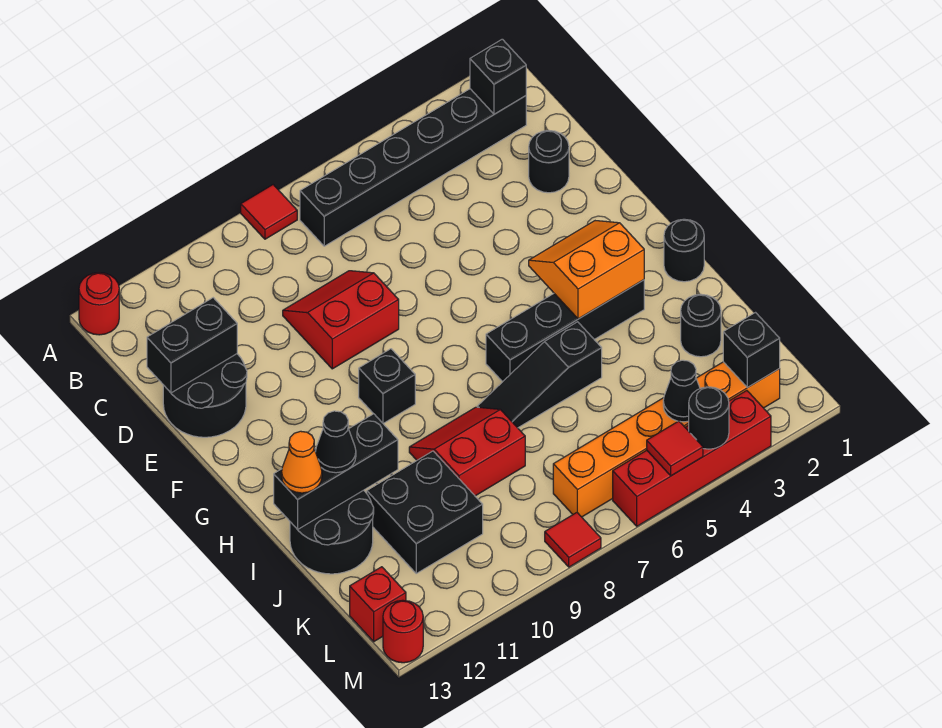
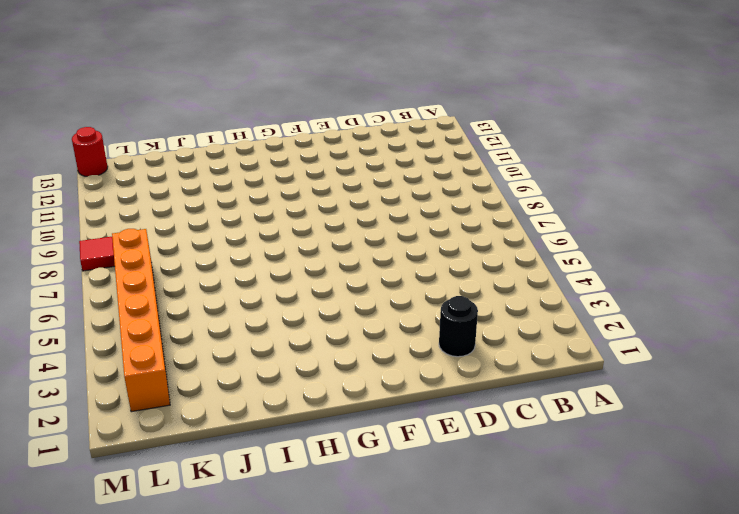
none -> red 1x1 tile [241,185,297,239]
none -> red 1x1 round brick [79,273,119,335]
none -> black 1x6 brick [300,89,526,246]

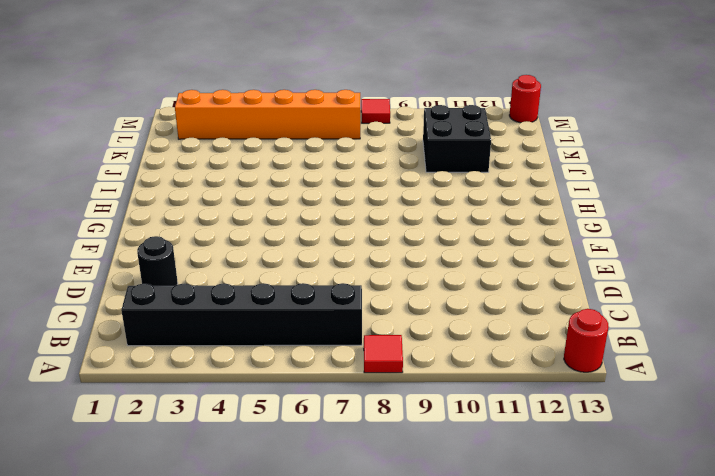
none -> red 2x2 slope [283,271,399,369]
none -> black 2x2 round brick [163,354,247,437]
none -> black 1x1 brick [359,349,415,423]

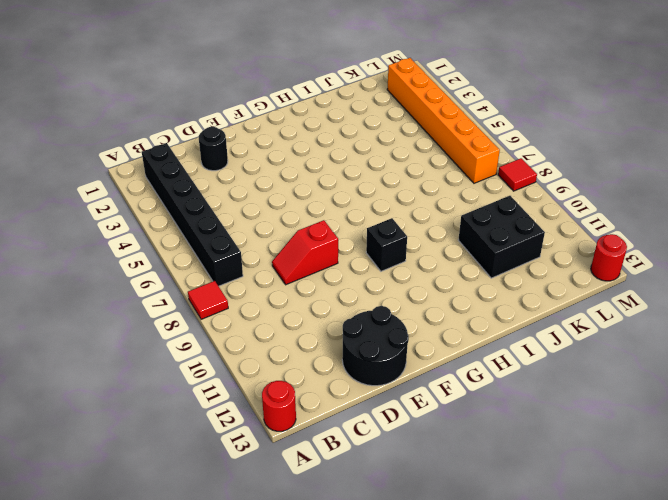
red 1x2 slope [272,220,338,285] -> red 2x2 slope [283,271,399,369]
none -> black 1x1 round brick [664,219,704,282]
none -> black 1x4 brick [486,280,644,382]
none -> black 1x3 slope [477,322,602,428]

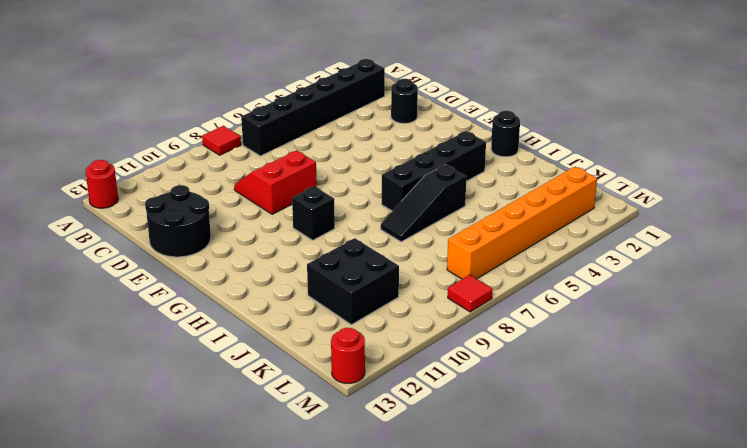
none -> red 2x2 slope [409,407,525,496]
none -> black 2x2 round brick [290,490,374,574]
none -> black 1x1 round brick [681,294,721,357]

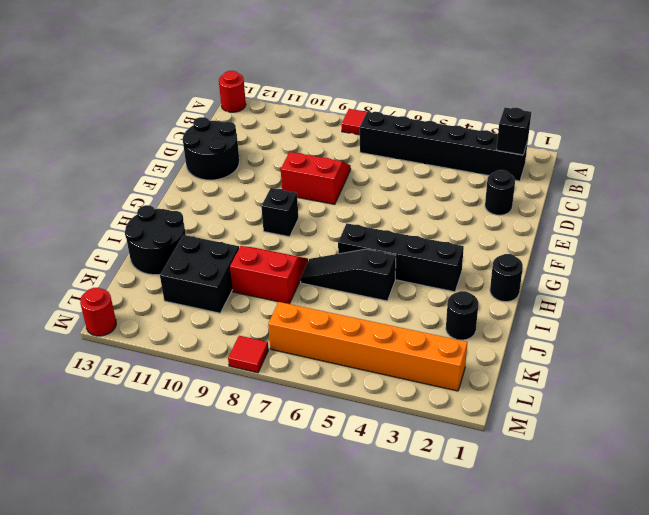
none -> red 1x1 brick [350,567,406,641]
none -> red 1x4 brick [613,390,771,526]
none -> black 1x2 brick [147,298,237,393]

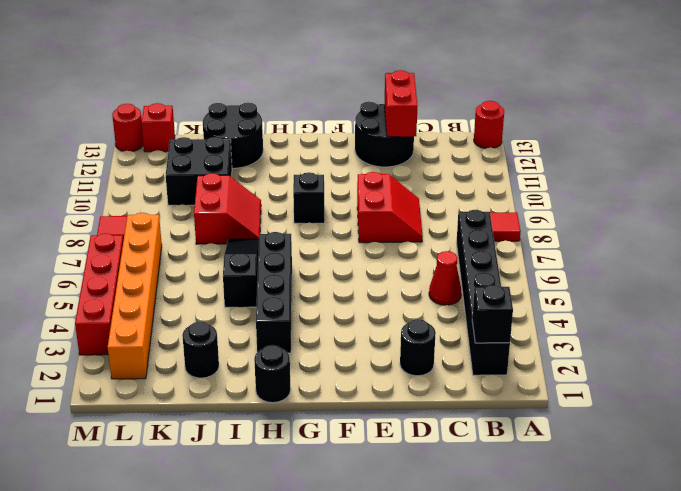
red 1x1 cone [429,251,462,305] -> none
red 1x2 brick [385,70,417,137] -> black 1x2 brick [147,298,237,393]
none -> orange 2x2 slope [529,221,644,319]
none -> black 1x3 brick [274,414,398,530]
none -> black 1x1 brick [723,313,780,388]

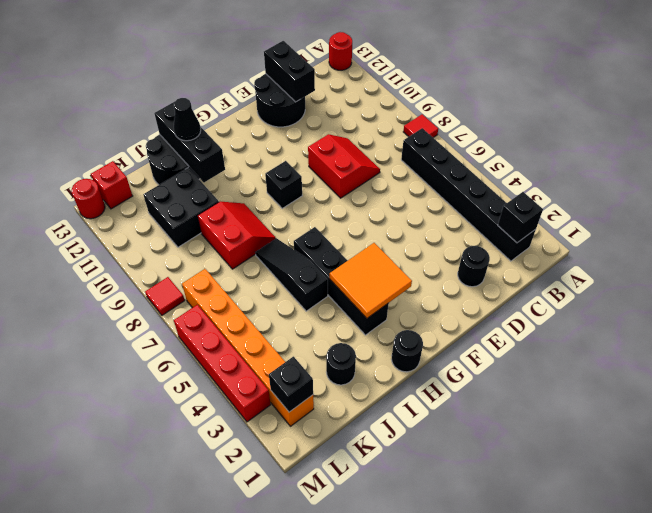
orange 2x2 tile [330,243,412,318] -> orange 2x2 slope [529,221,644,319]
none -> black 1x1 cone [663,360,700,422]
none -> black 1x1 round brick [689,387,729,449]
none -> red 1x1 tile [647,421,703,476]

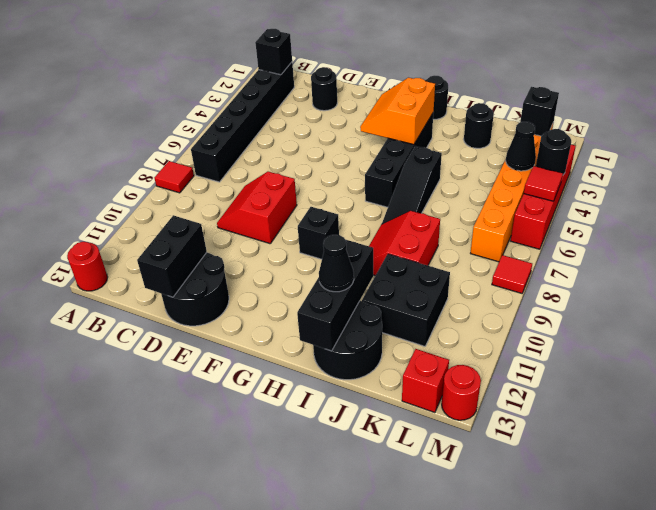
none -> orange 1x1 cone [282,431,322,493]

